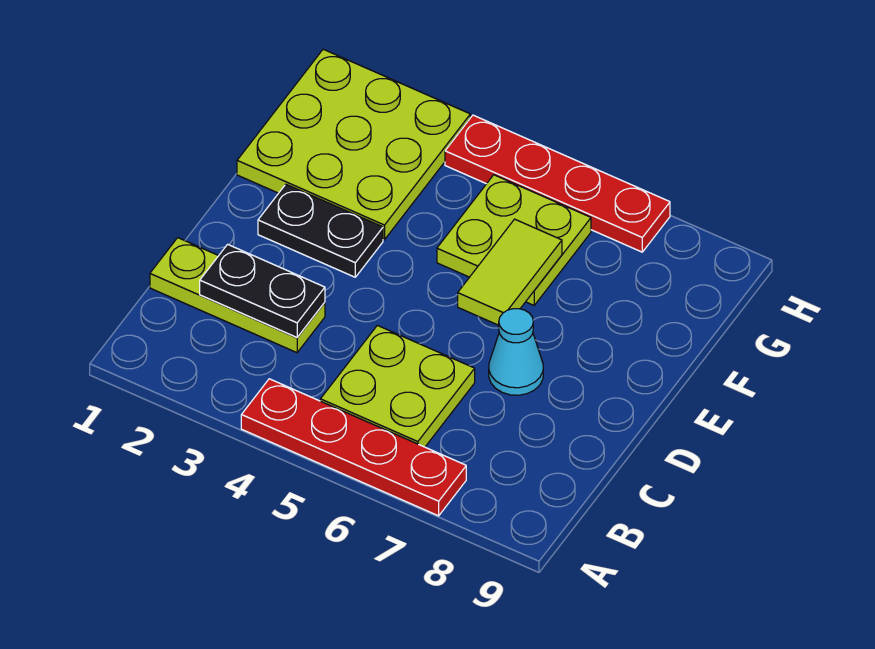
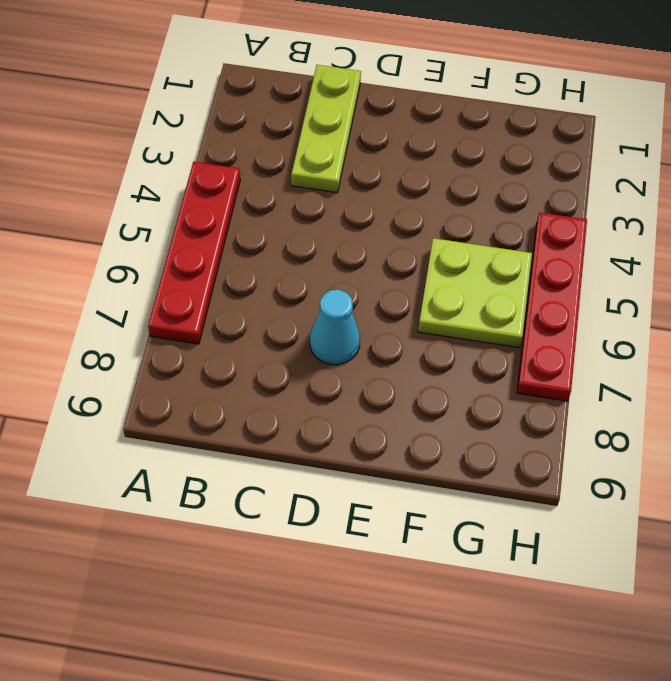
none -> lime 2x2 plate [320,325,475,447]
none -> black 1x2 plate [258,184,383,277]

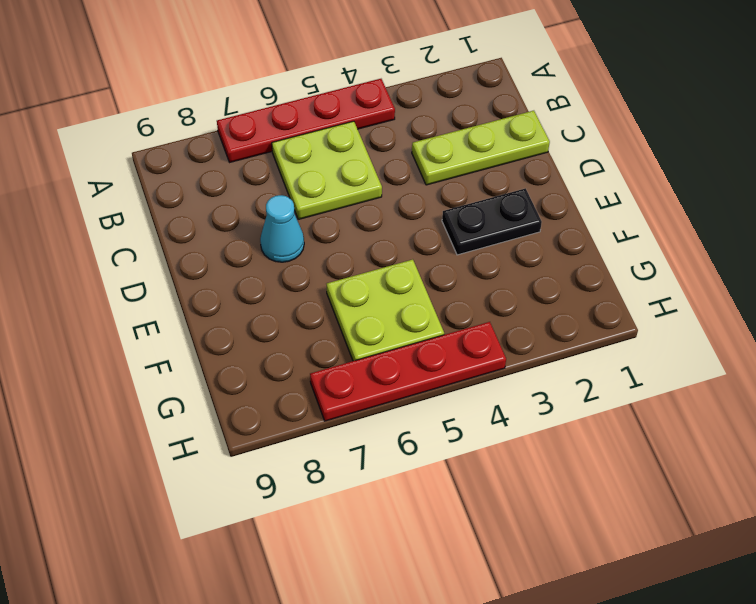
none -> lime 3x3 plate [237,49,470,240]
none -> black 1x2 plate [200,244,325,337]

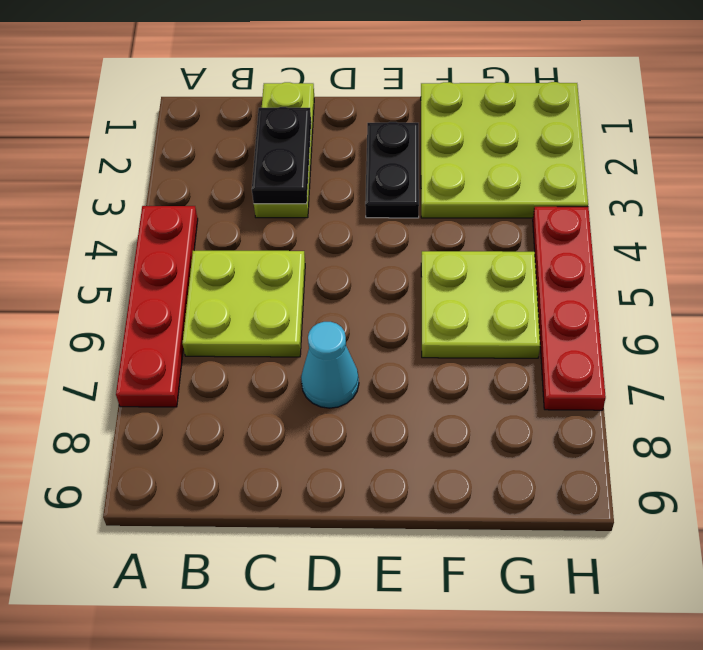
none -> lime 1x2 tile [458,219,562,325]

